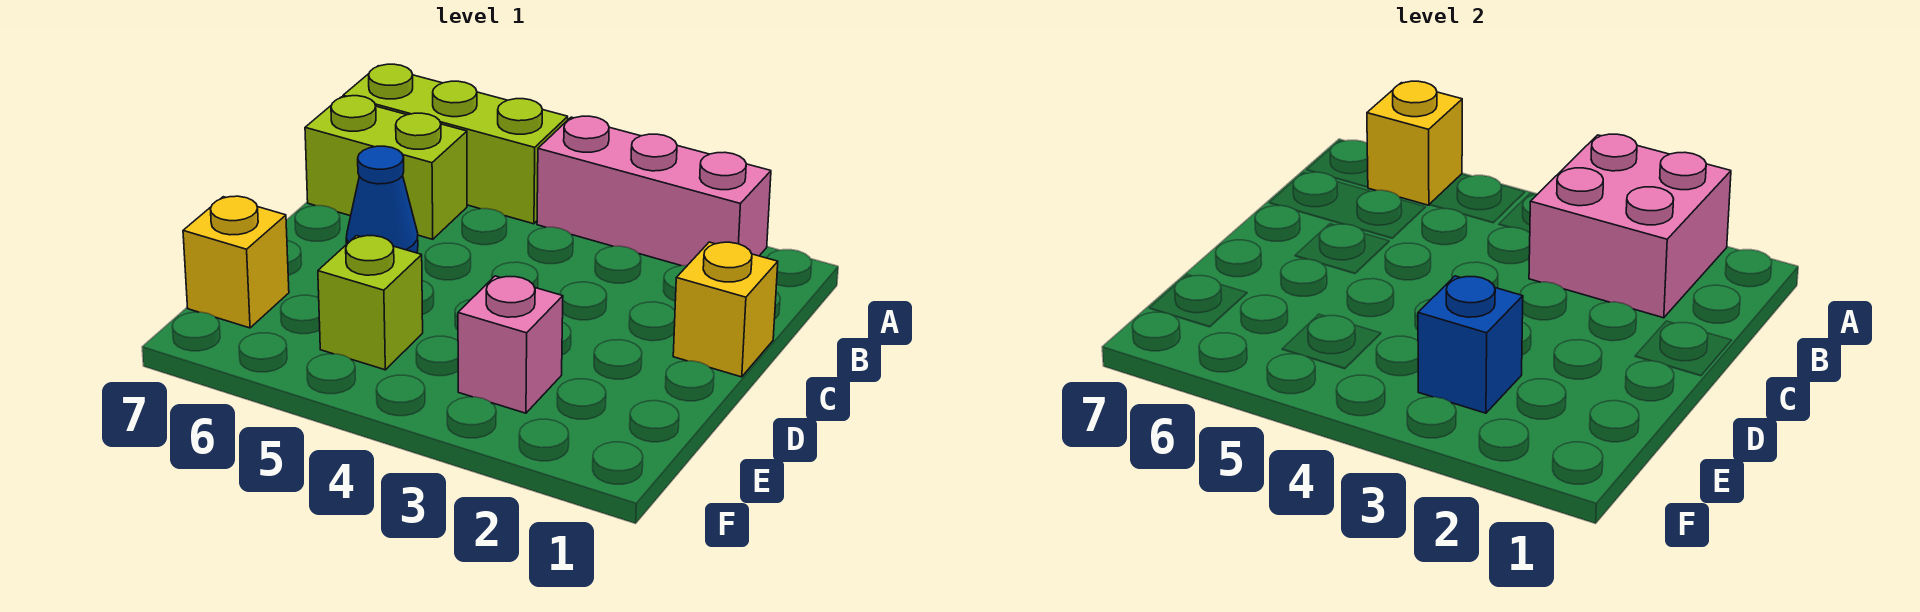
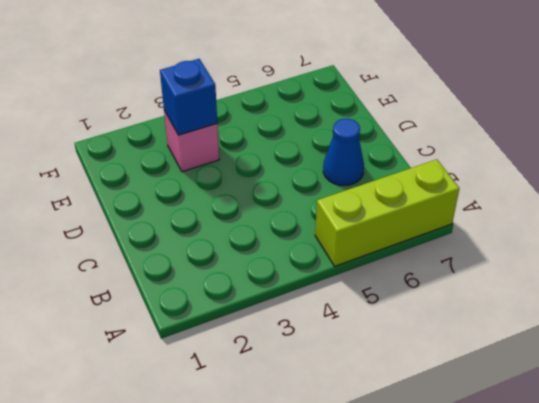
none -> pink 1x3 brick [537,116,771,266]
none -> lime 1x2 brick [305,96,467,239]

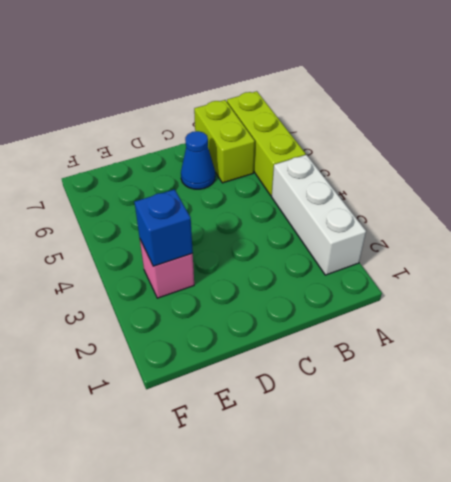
white 1x3 brick [272,155,366,275] -> pink 1x3 brick [537,116,771,266]
none -> yellow 1x1 brick [673,242,778,377]
none -> lime 1x1 brick [318,236,423,370]

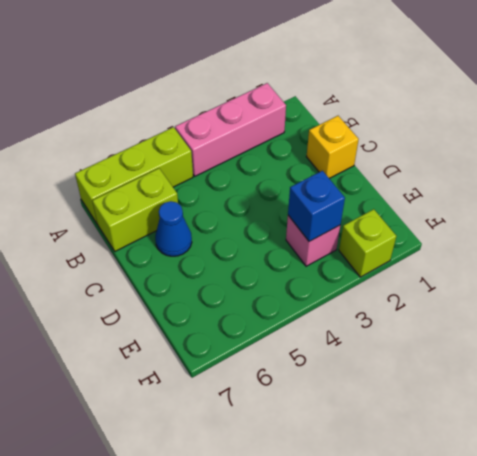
lime 1x1 brick [339,209,396,277] -> lime 1x1 brick moved to [318,236,423,370]
none -> yellow 1x1 brick [183,196,289,328]
none -> pink 2x2 brick [1529,134,1731,318]

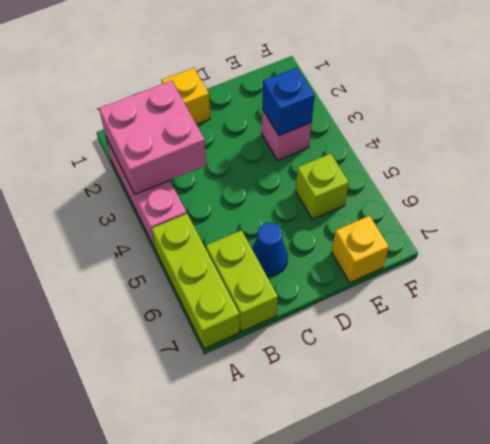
none -> yellow 1x1 brick [1367,81,1462,205]

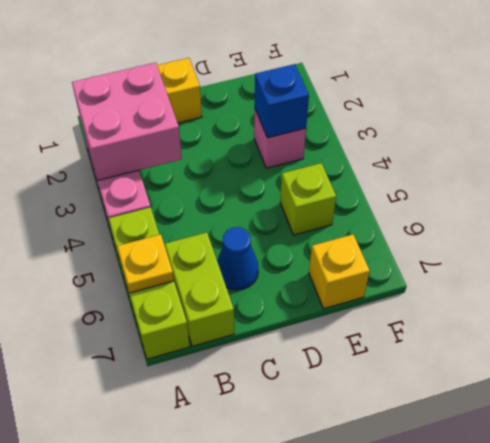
yellow 1x1 plate [117,234,174,293] -> yellow 1x1 brick [1367,81,1462,205]

